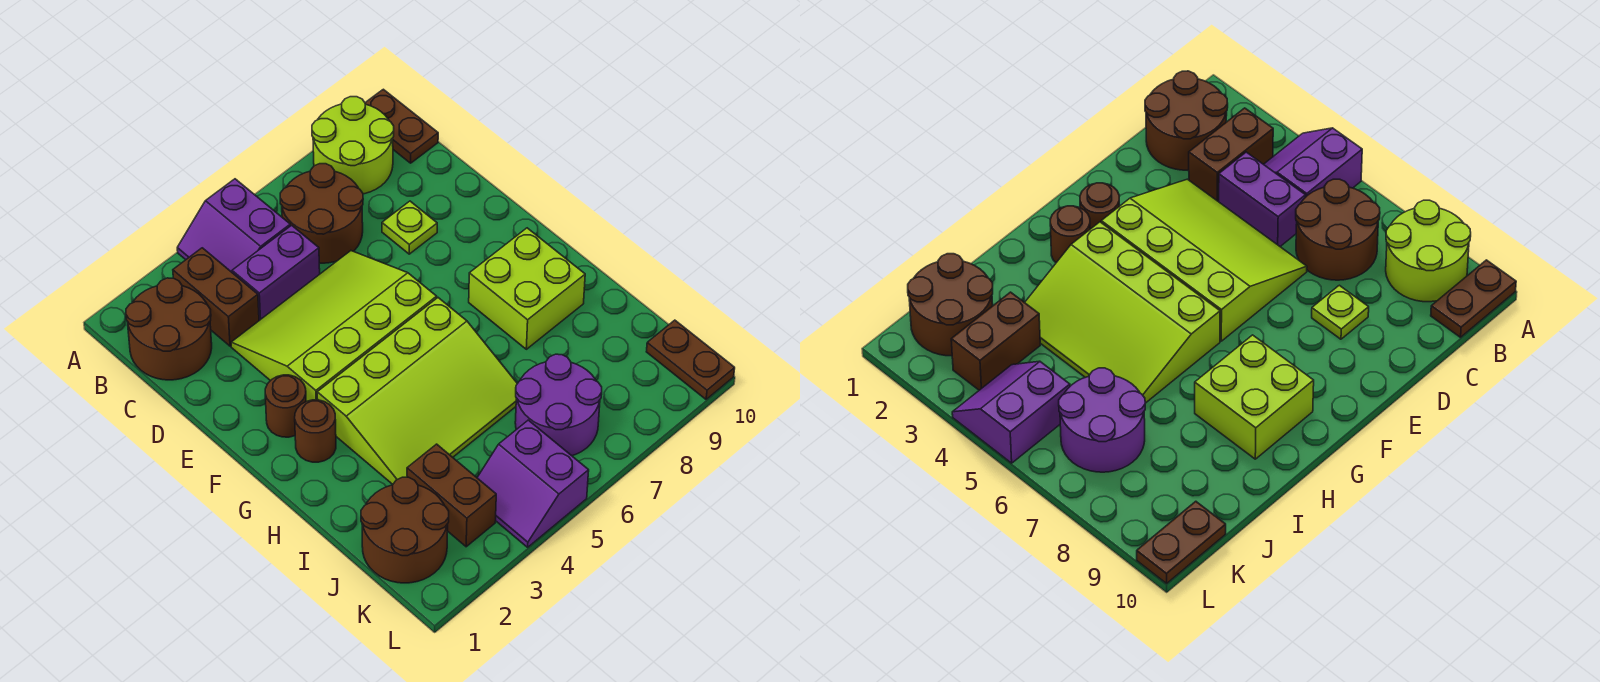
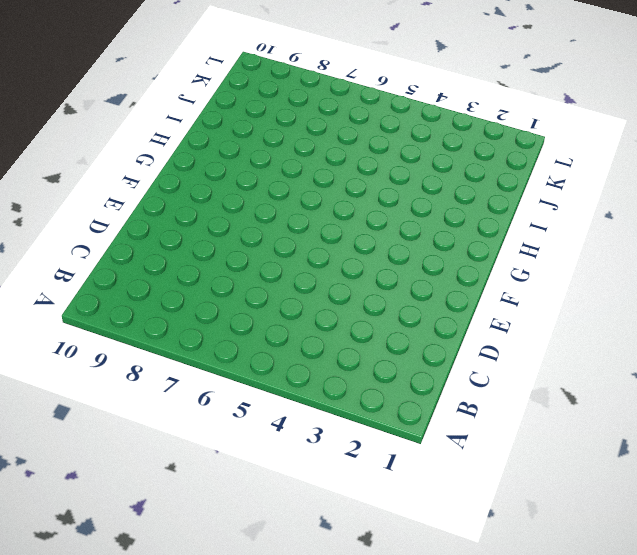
none -> purple 2x2 slope [177,179,290,272]
none -> lime 2x2 round brick [312,97,394,194]
none -> brown 1x2 plate [365,89,438,163]

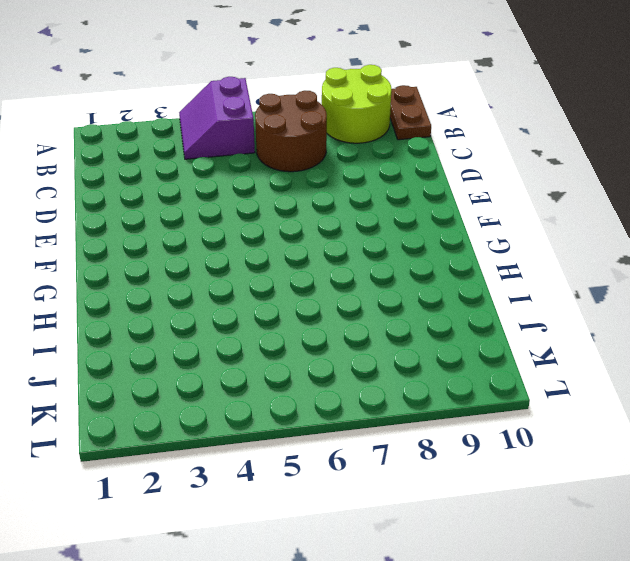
none -> brown 2x2 round brick [126,278,212,380]
none -> brown 1x2 brick [173,248,259,346]
none -> purple 1x2 brick [232,225,320,320]

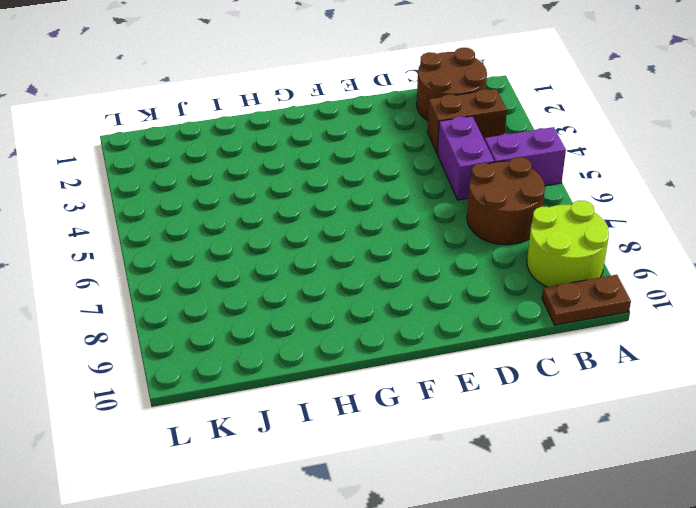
none -> lime 3x4 slope [231,251,437,401]
none -> lime 1x1 plate [382,201,437,254]
none -> brown 1x1 round brick [265,375,306,437]

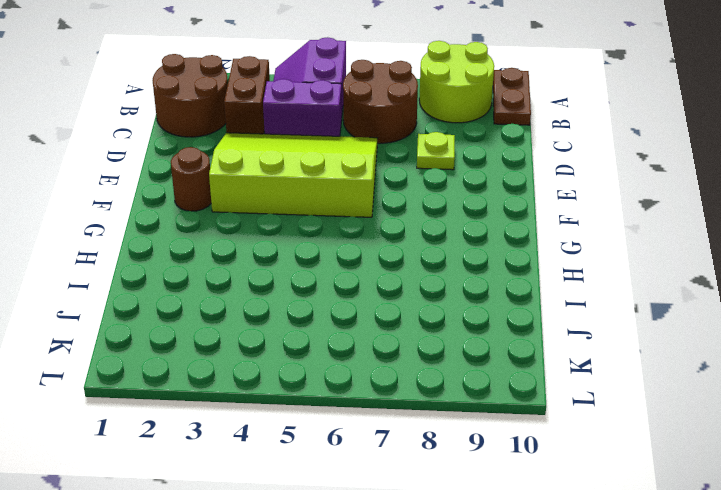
none -> brown 1x1 round brick [295,400,336,462]
none -> lime 3x4 slope [317,298,517,484]
none -> lime 2x2 brick [469,228,585,349]

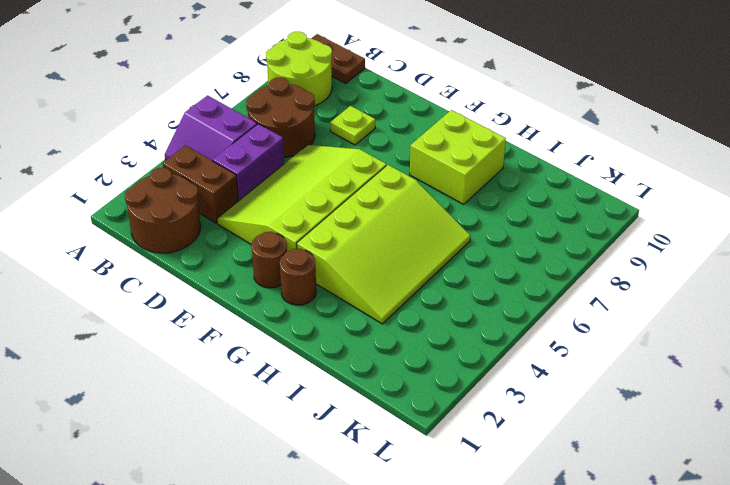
none -> brown 2x2 round brick [361,477,449,583]
none -> brown 1x2 brick [407,444,496,547]
none -> purple 2x2 round brick [515,354,602,456]

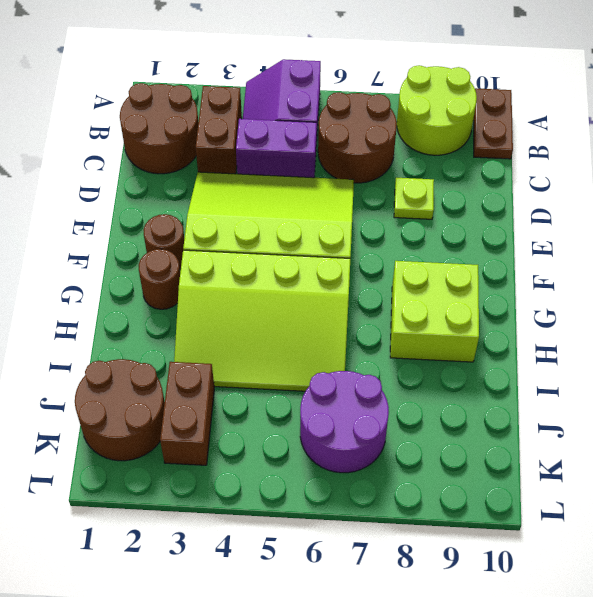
none -> purple 2x2 slope [477,420,589,547]
none -> brown 1x2 plate [646,320,735,399]

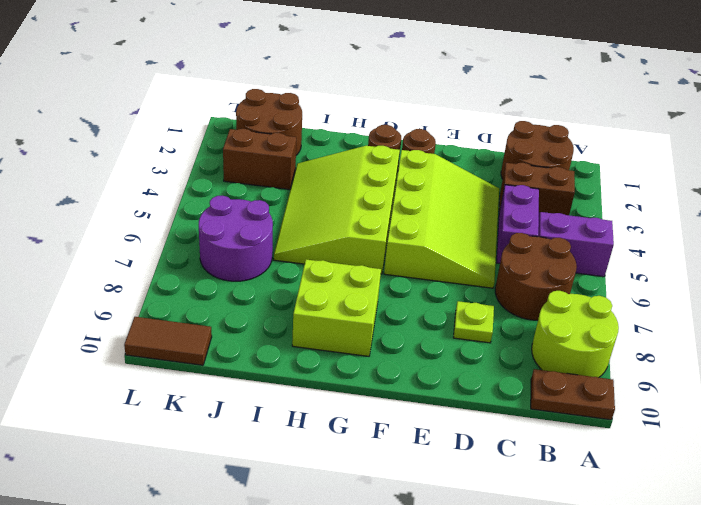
brown 1x2 tile [124,317,212,365] -> brown 1x2 plate [646,320,735,399]
none -> purple 2x2 slope [477,420,589,547]

